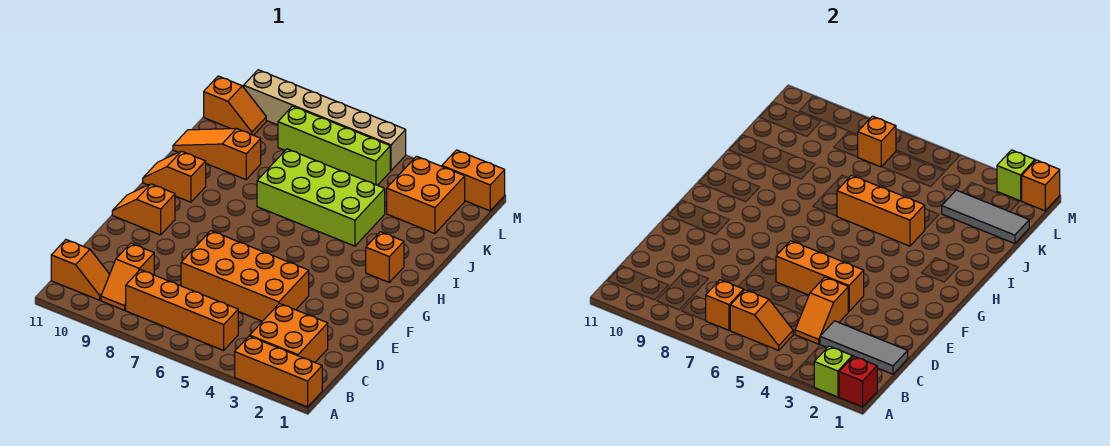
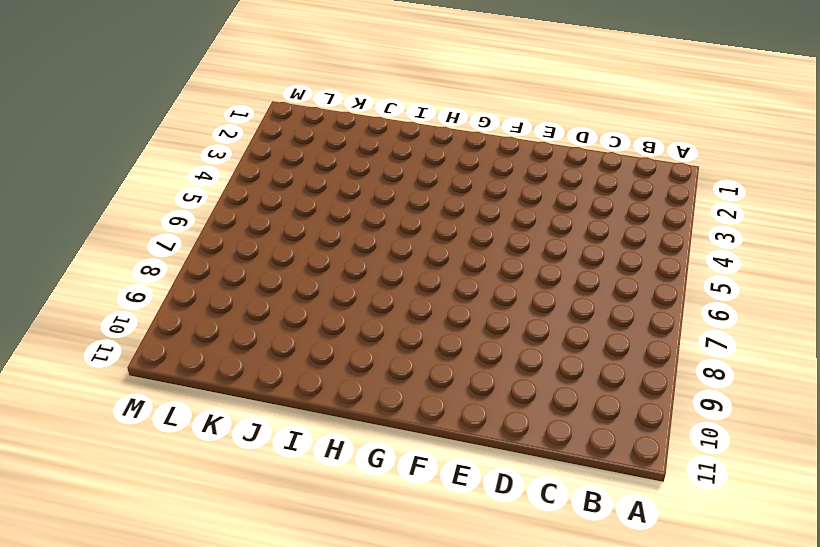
none -> orange 1x3 brick [235,336,322,407]
none -> orange 2x2 brick [250,303,328,362]
none -> orange 1x4 brick [126,270,238,350]

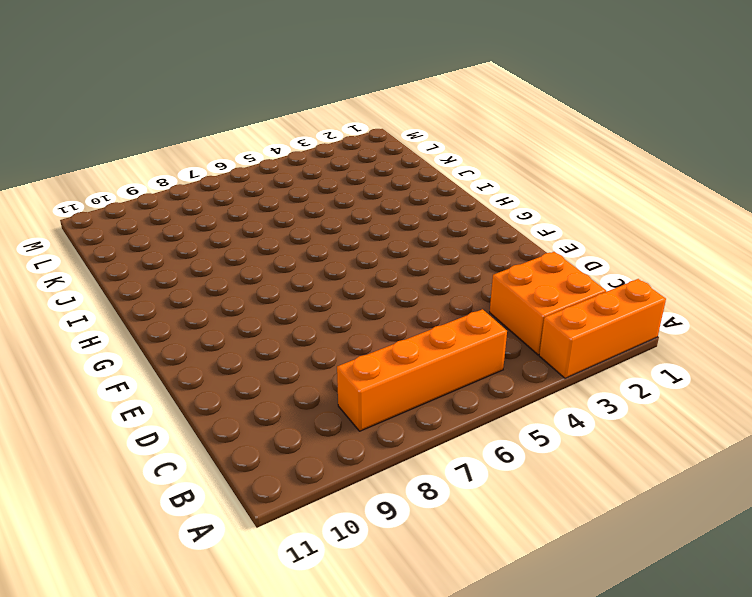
none -> orange 1x2 slope [101,243,154,310]
none -> orange 1x2 slope [51,240,110,300]
none -> orange 2x4 brick [181,231,309,321]

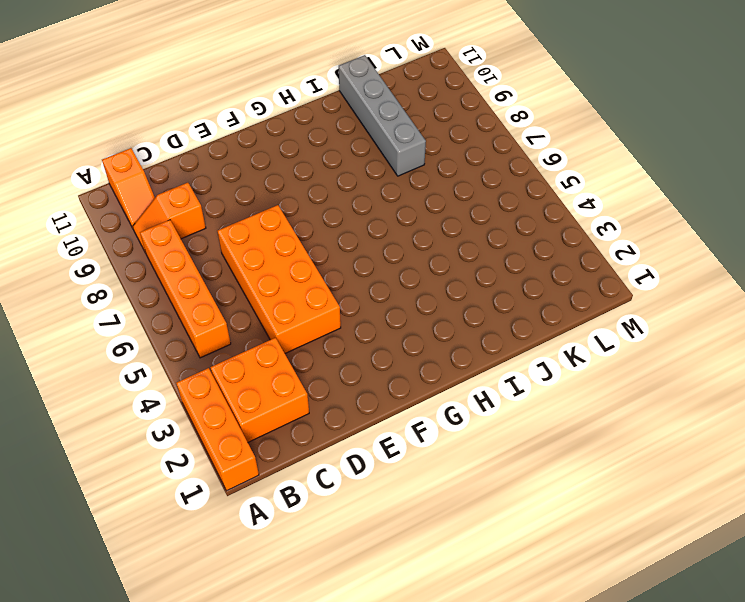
grey 1x4 brick [339,55,426,176] -> orange 1x3 slope [173,129,261,179]
none -> orange 1x2 slope [112,184,175,235]
none -> orange 1x1 brick [366,232,404,282]
none -> orange 1x2 slope [143,151,206,202]

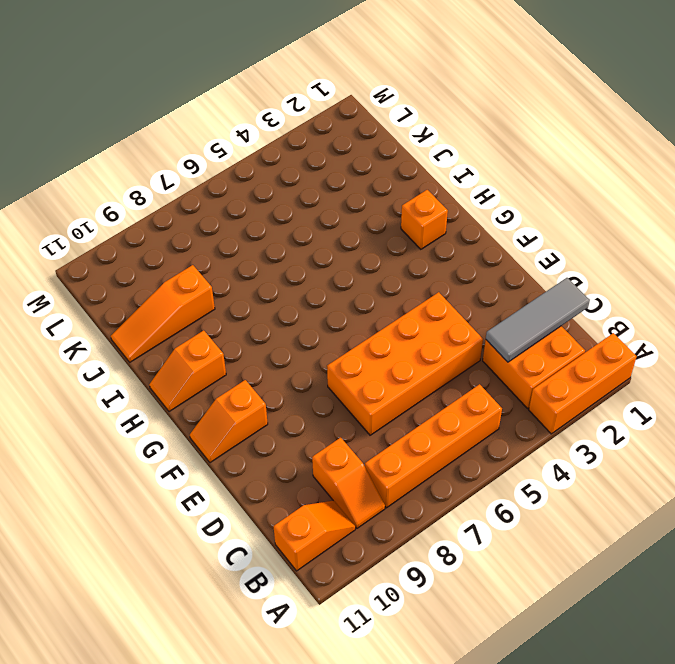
none -> lime 2x4 brick [257,149,385,246]
none -> orange 2x2 brick [387,156,465,233]
none -> lime 1x4 brick [278,106,390,185]

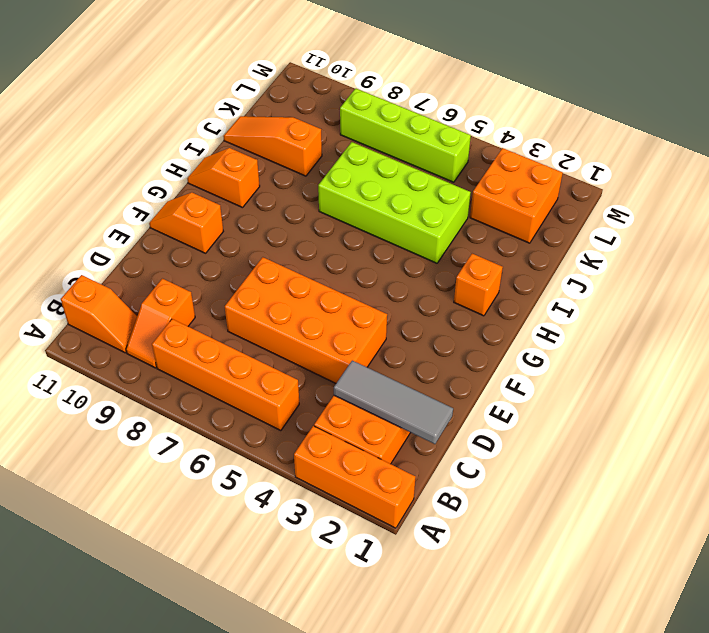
none -> orange 1x2 slope [204,76,266,135]
none -> orange 1x2 brick [442,150,505,211]
none -> tan 1x6 brick [244,70,406,171]

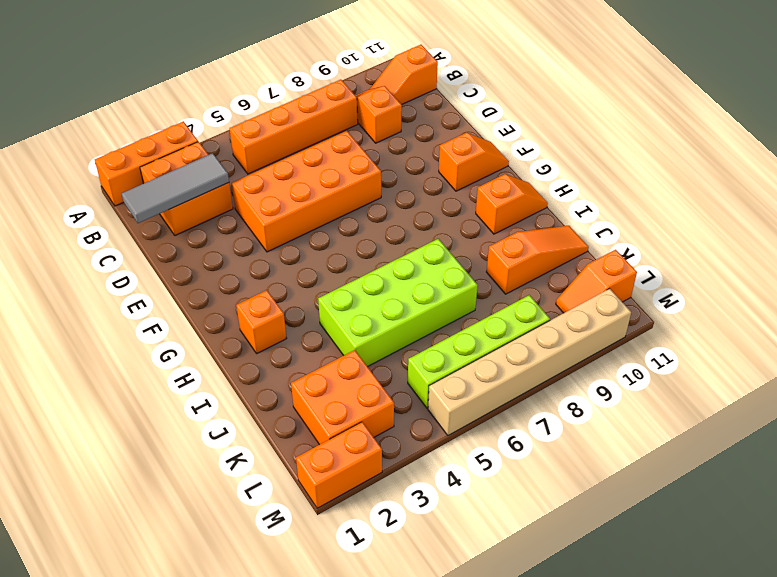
none -> red 1x1 brick [839,356,877,407]
none -> lime 1x1 brick [814,346,852,397]
none -> orange 1x2 slope [730,290,793,350]

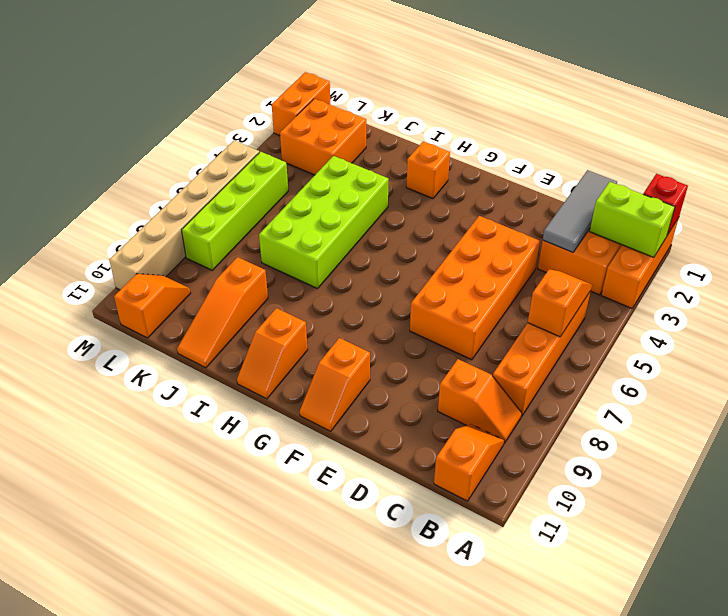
lime 1x2 brick [590,182,675,257] -> lime 1x1 brick [814,346,852,397]
none -> orange 1x1 brick [705,280,744,330]
none -> orange 1x2 slope [795,277,848,344]
none -> orange 1x3 brick [776,241,864,312]

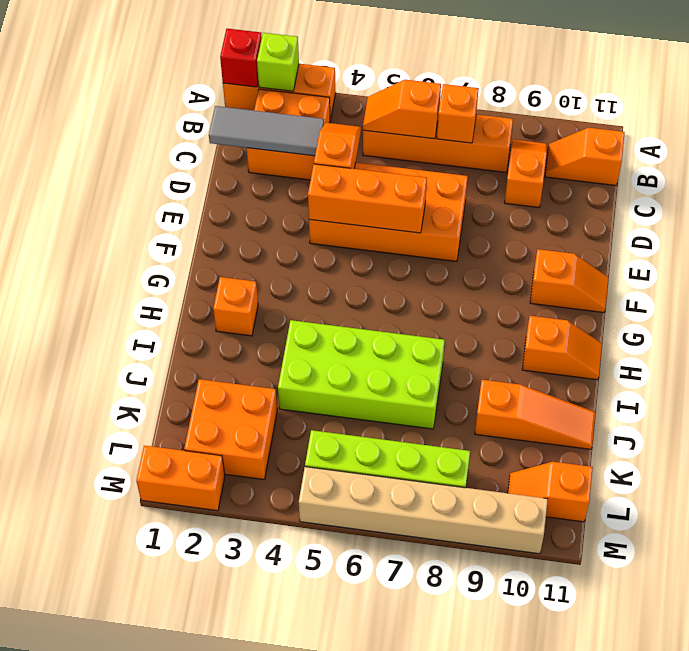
none -> orange 1x3 brick [837,175,925,246]
none -> grey 1x3 tile [942,190,1029,244]
none -> orange 1x1 brick [857,116,896,167]

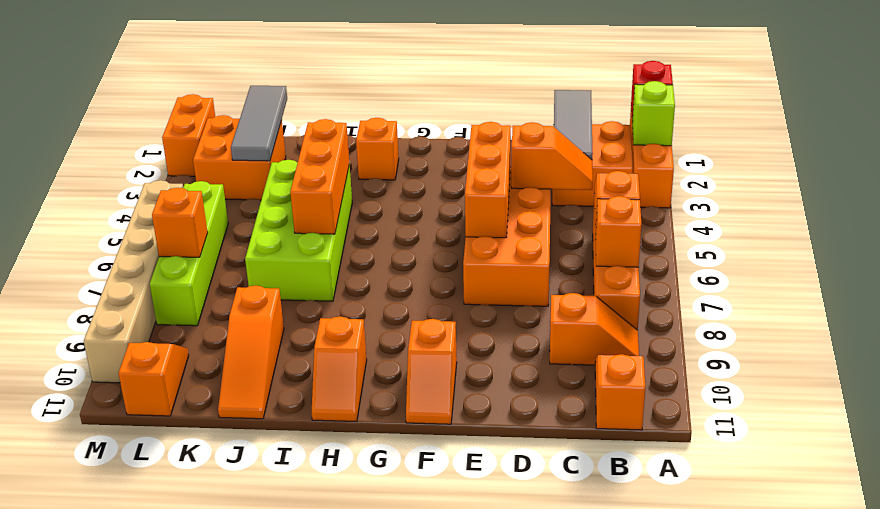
none -> orange 1x1 brick [1022,160,1060,211]
none -> lime 1x1 brick [997,150,1035,201]

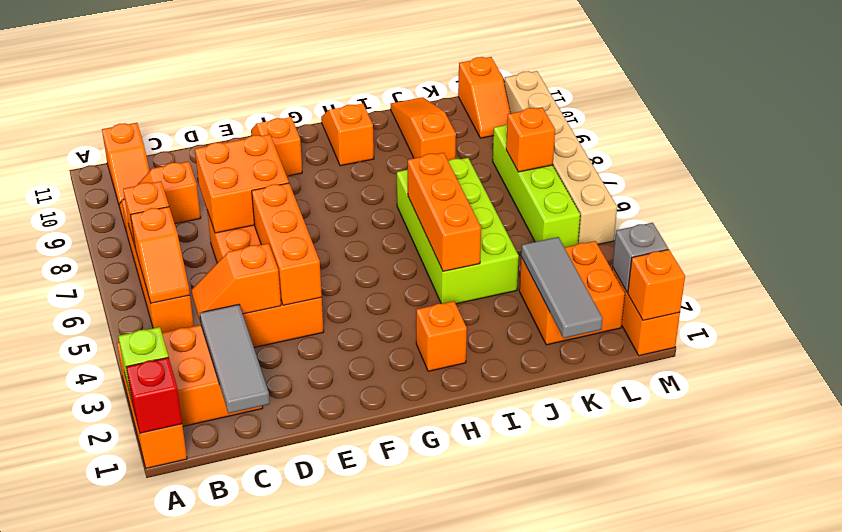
orange 2x2 brick [195,134,289,233] -> none
grey 1x1 brick [612,223,668,292] -> lime 1x1 brick [997,150,1035,201]

